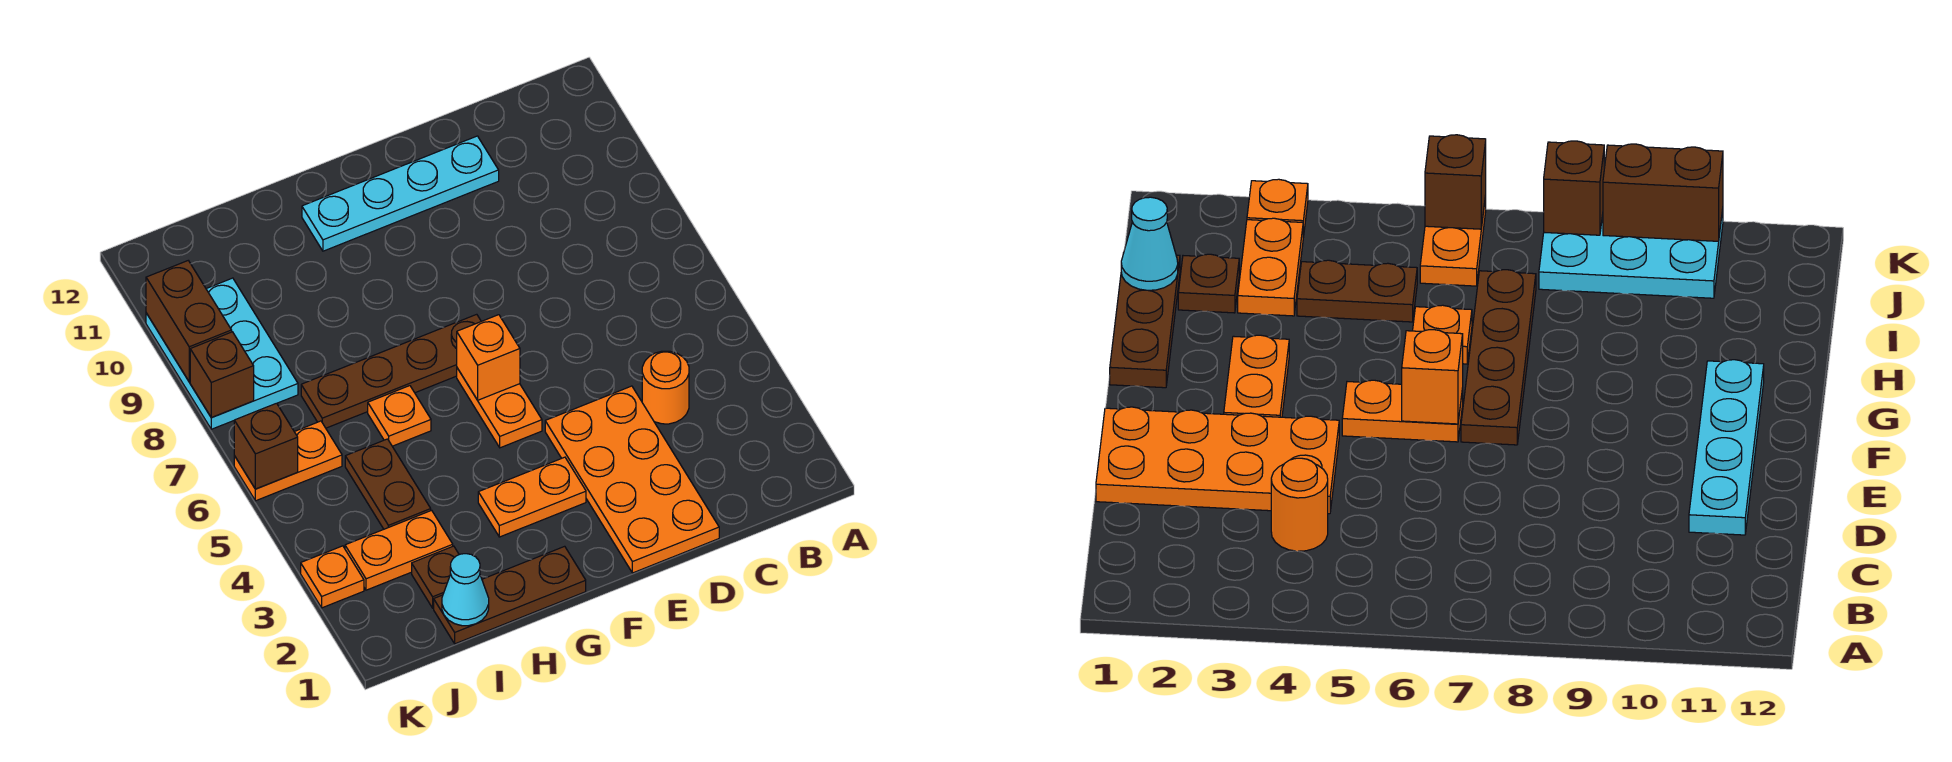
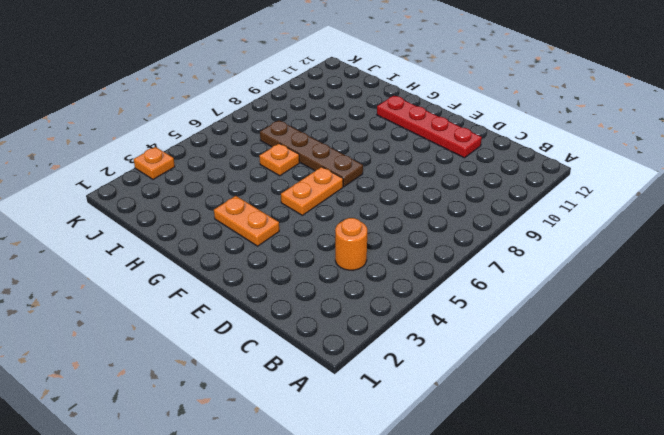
red 1x4 plate [377,96,482,158] -> cyan 1x4 plate [302,136,499,251]
none -> orange 2x4 plate [545,386,719,573]
none -> brown 1x3 plate [434,546,586,644]
none -> brown 1x1 plate [412,546,459,608]

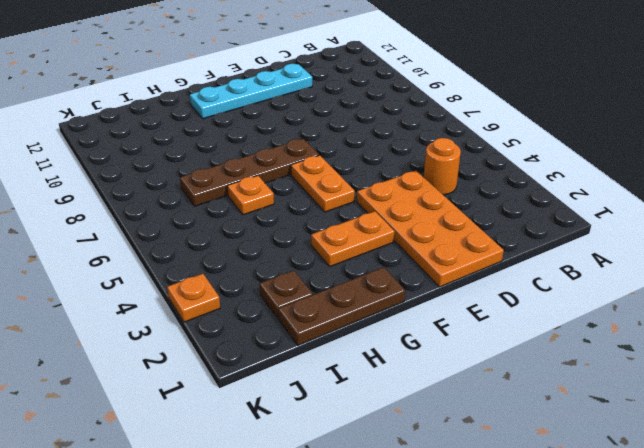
none -> orange 1x2 plate [345,510,453,590]
none -> brown 1x2 plate [345,439,431,529]
none -> orange 1x2 plate [234,421,342,501]

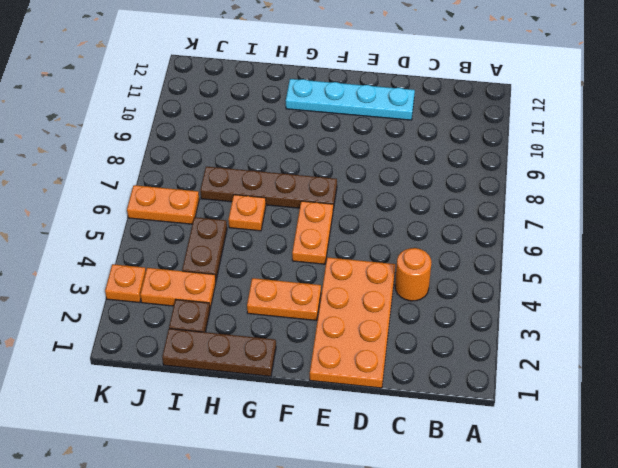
none -> cyan 2x3 plate [146,278,298,429]
none -> orange 1x1 brick [457,315,520,400]
none -> cyan 1x1 cone [442,554,489,626]

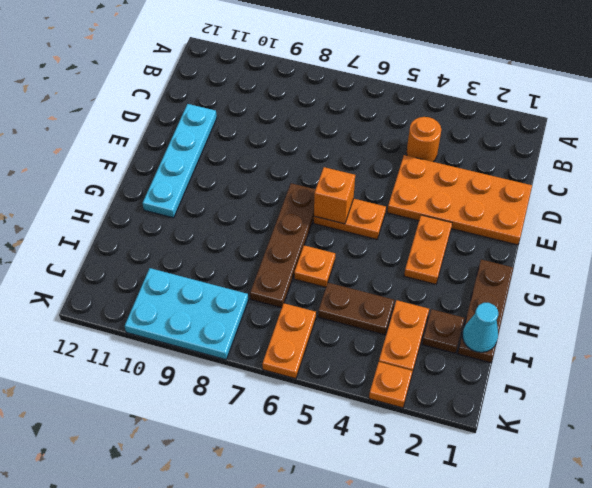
none -> brown 1x1 brick [234,403,298,489]
none -> brown 1x1 brick [190,332,254,418]
none -> brown 1x2 brick [146,261,232,382]

